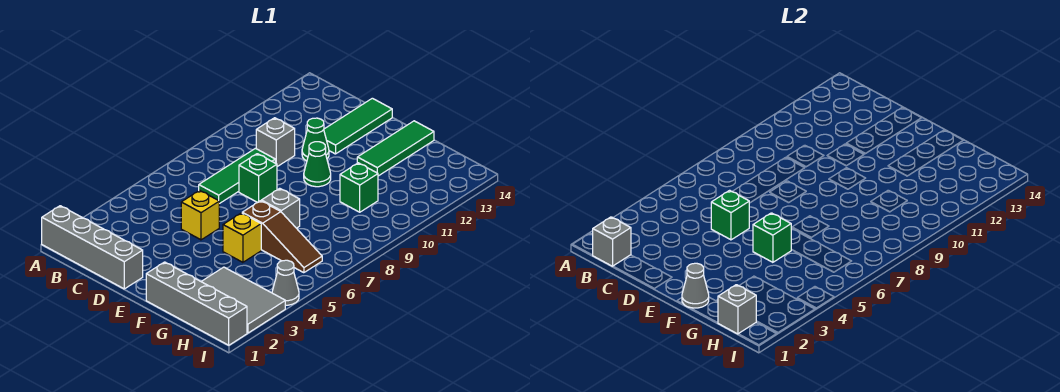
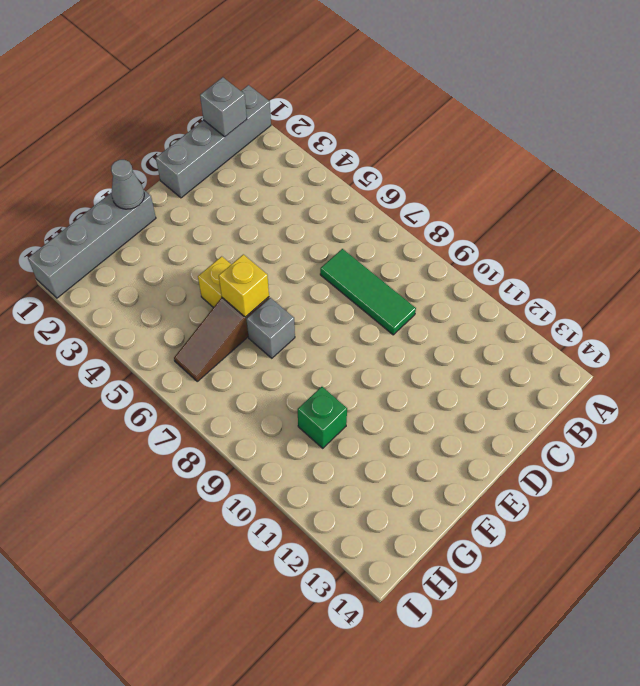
yellow 1x1 brick [219,254,269,317] -> yellow 1x1 brick moved to [181,190,219,240]
none -> grey 1x1 brick [256,118,295,167]
none -> green 1x1 brick [239,154,277,203]
none -> green 1x1 cone [302,118,329,161]

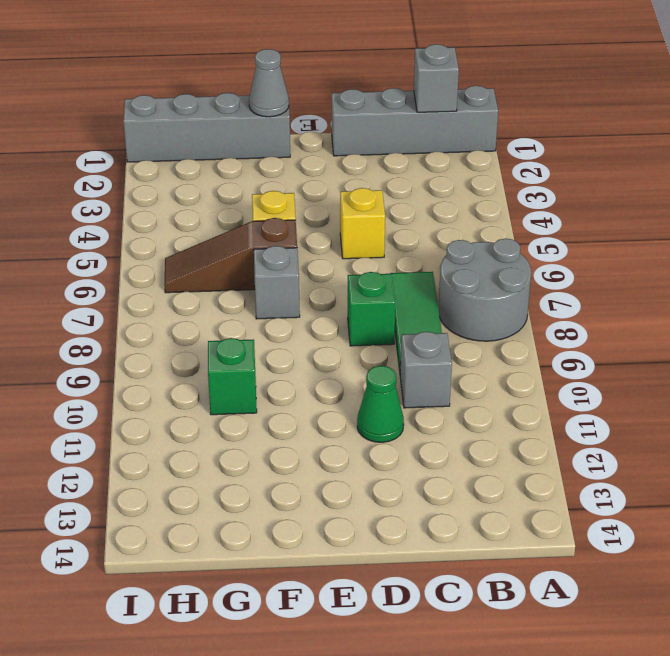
grey 2x2 round brick [439,239,531,341] -> none
none -> green 1x3 tile [324,98,392,154]
none -> green 1x1 cone [304,142,331,187]
none -> green 1x3 tile [357,121,434,176]

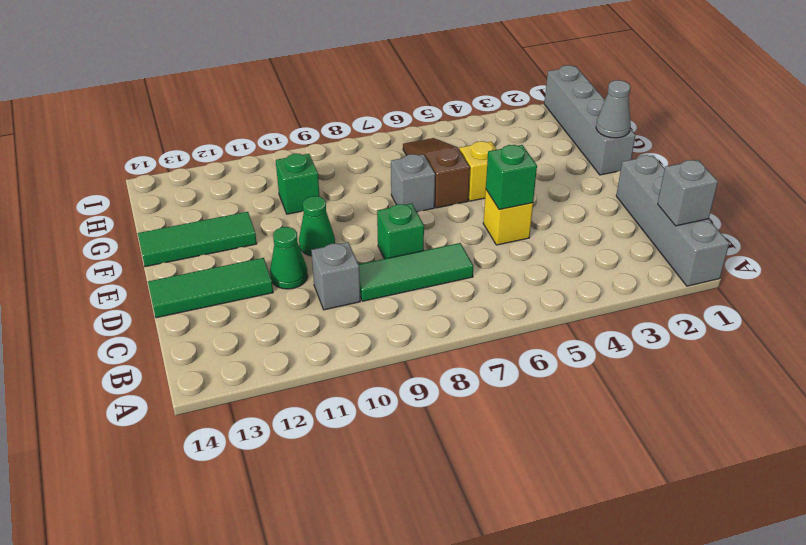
none -> grey 2x3 tile [201,267,285,333]
none -> grey 1x1 cone [272,260,299,305]
none -> green 1x1 brick [753,213,791,262]

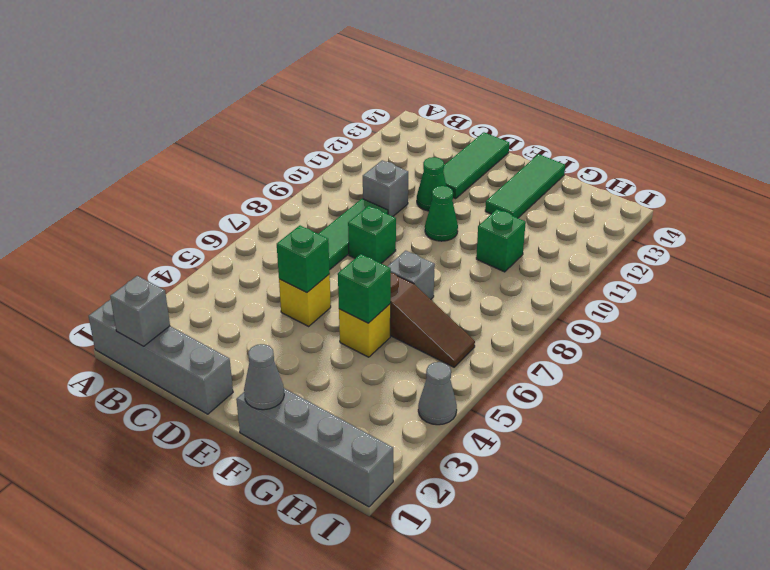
none -> grey 2x3 tile [201,267,285,333]
none -> grey 1x1 brick [718,285,756,334]

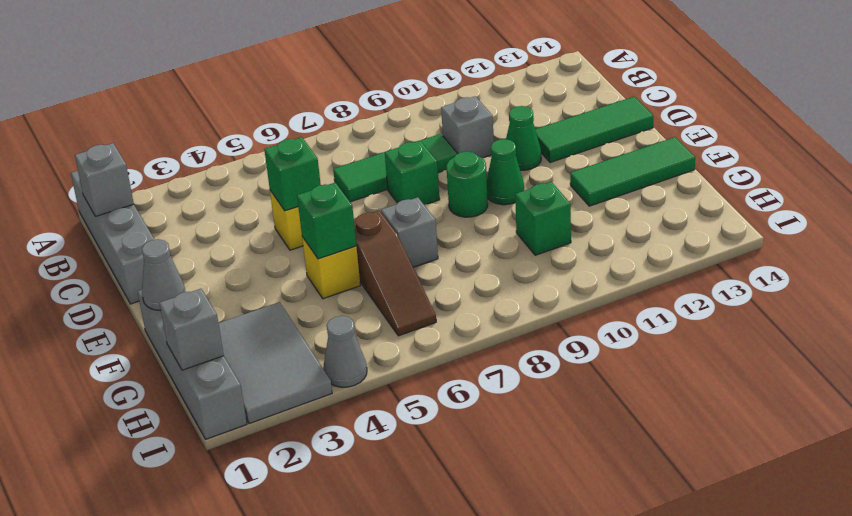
green 1x1 round brick [447,151,488,217] -> none

